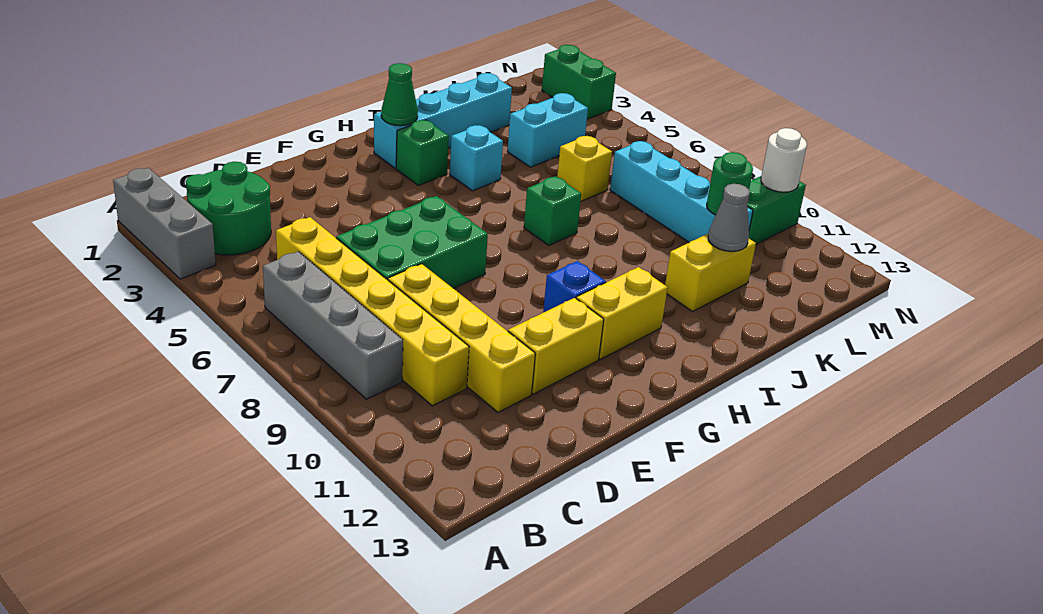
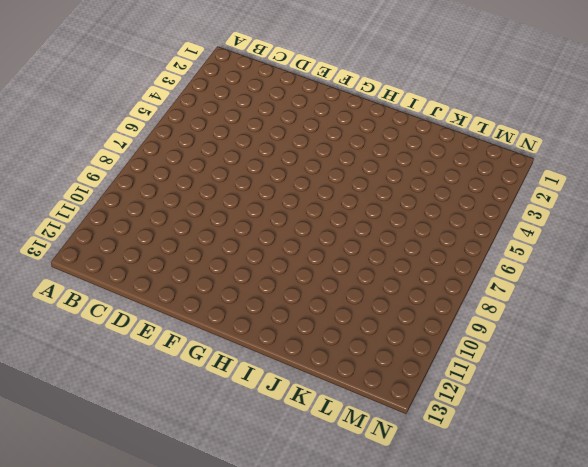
none -> grey 1x3 brick [113,168,216,279]
none -> green 2x2 round brick [186,162,271,255]
none -> grey 1x4 brick [263,252,403,399]

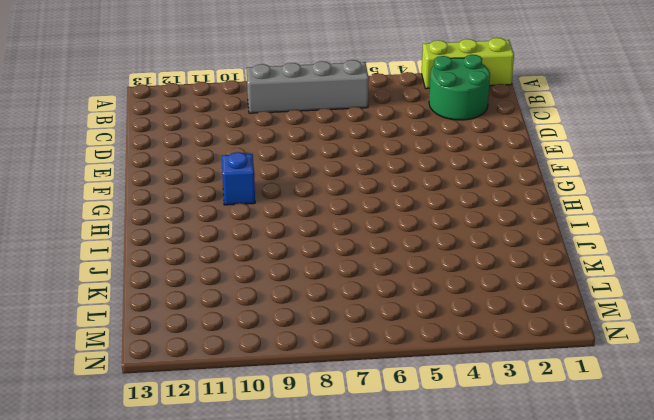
lime 1x3 brick [422,38,514,89] -> grey 1x3 brick [113,168,216,279]
none -> yellow 1x6 brick [276,217,469,406]
none -> green 2x3 brick [336,196,488,288]
none -> yellow 1x4 brick [388,264,535,412]

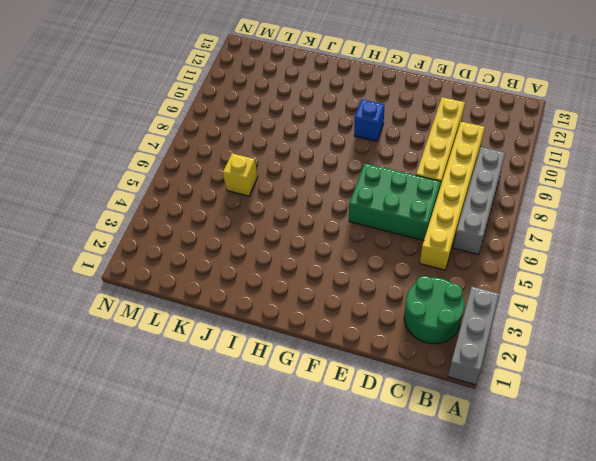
none -> yellow 1x2 brick [508,298,604,394]
none -> yellow 1x2 brick [576,267,668,359]
none -> cyan 1x4 brick [374,73,512,168]

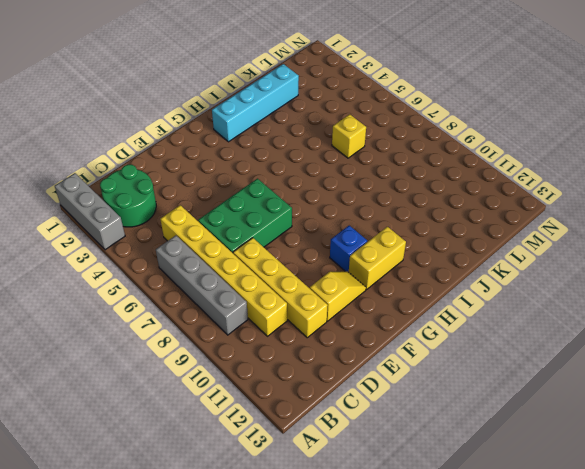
yellow 1x2 slope [310,271,366,321] -> yellow 1x2 brick [508,298,604,394]
none -> green 1x1 brick [396,120,449,185]
none -> cyan 1x1 brick [450,125,503,191]
none -> green 1x1 brick [524,176,581,245]

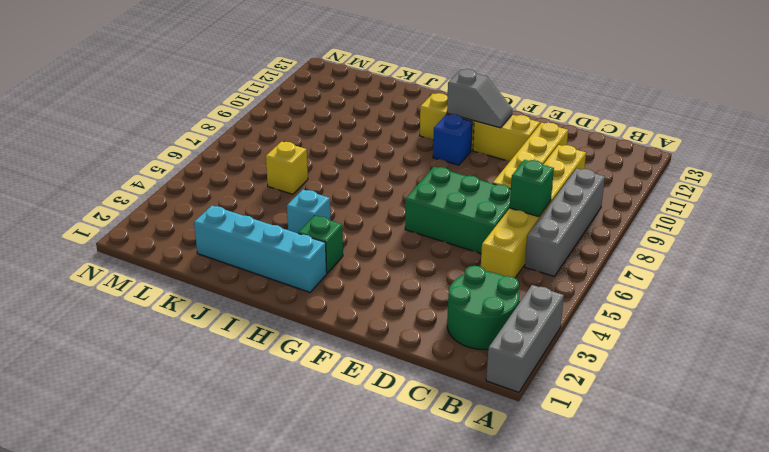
green 1x1 brick [510,160,554,217] -> green 1x1 brick moved to [524,176,581,245]
grey 1x2 slope [447,69,513,128] -> none
none -> yellow 1x2 brick [665,233,756,312]
none -> cyan 1x2 brick [507,93,588,167]
none -> cyan 1x4 brick [610,141,753,242]

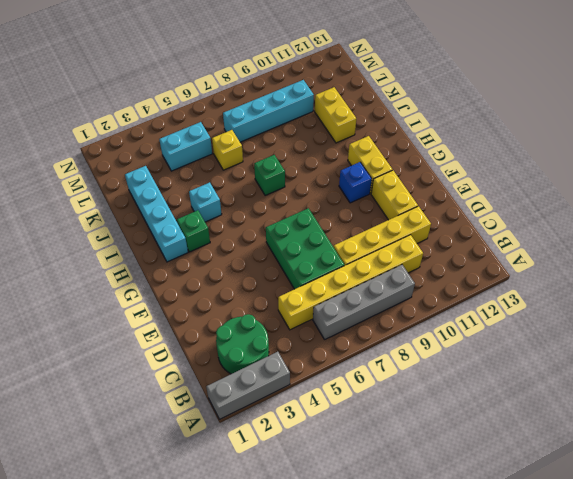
cyan 1x2 brick [159,122,212,171] -> cyan 1x2 brick turned to [507,93,588,167]
none -> green 1x2 brick [747,176,806,244]
none -> green 1x2 brick [542,45,616,119]
none -> green 1x1 cone [381,63,418,126]

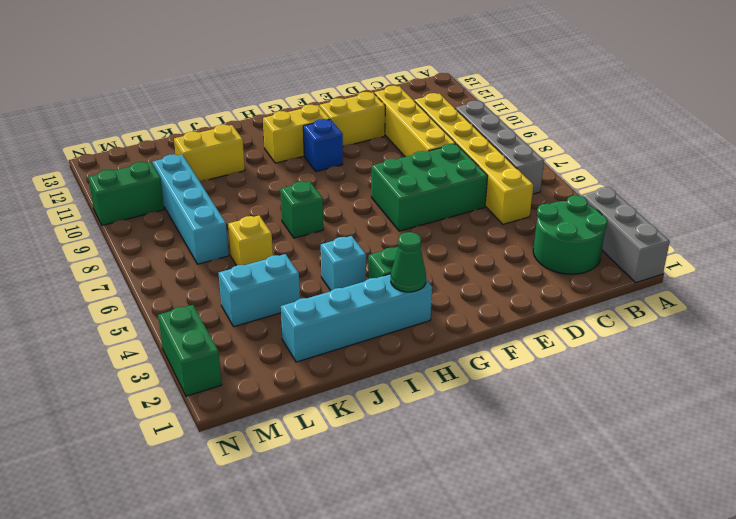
none -> grey 1x1 cone [708,184,750,251]
none -> green 1x1 round brick [707,152,753,215]
none -> white 1x1 round brick [761,128,807,192]

